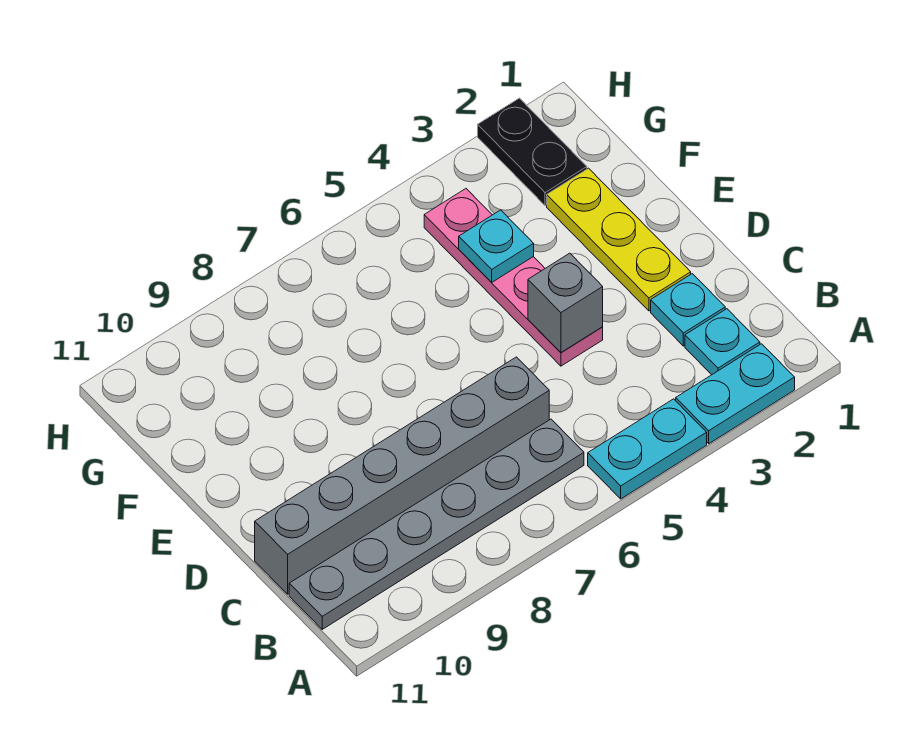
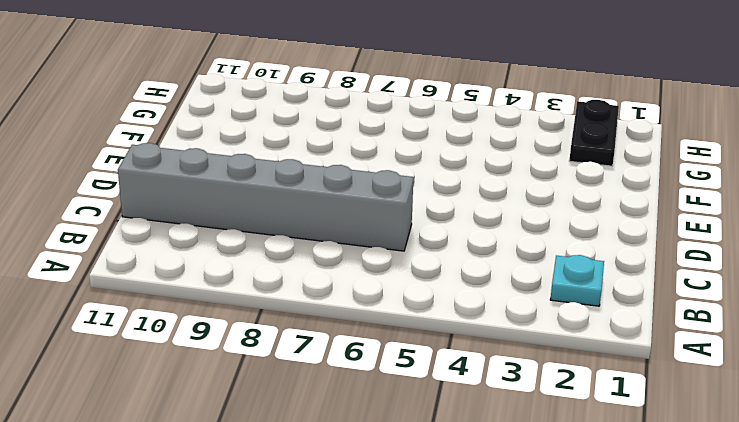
none -> cyan 1x2 plate [676,344,795,444]
none -> cyan 1x2 plate [588,399,707,499]

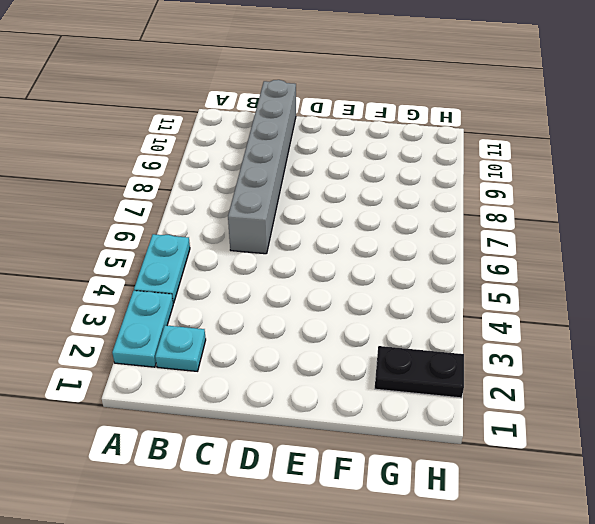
none -> grey 1x6 plate [289,419,584,629]
none -> cyan 1x1 plate [651,274,725,346]

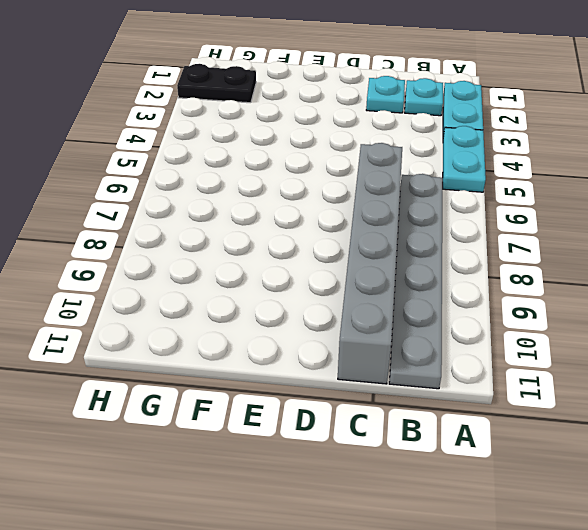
none -> yellow 1x3 plate [547,168,691,311]
none -> pink 1x4 plate [424,189,603,366]

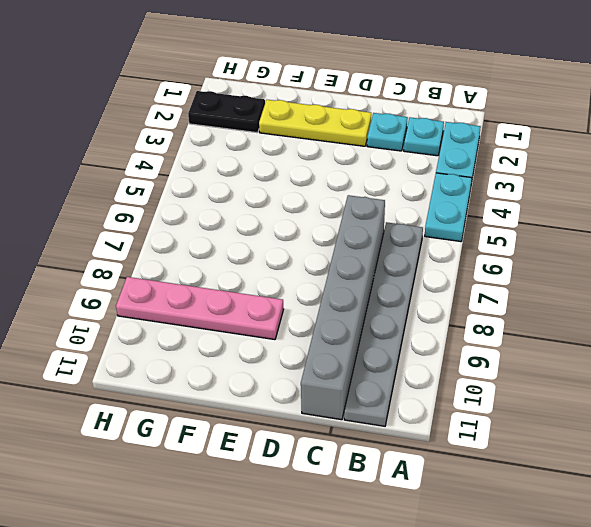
pink 1x4 plate [116,277,284,340] -> pink 1x4 plate moved to [424,189,603,366]
none -> grey 1x1 brick [528,253,603,352]
none -> cyan 1x1 plate [459,210,534,282]

